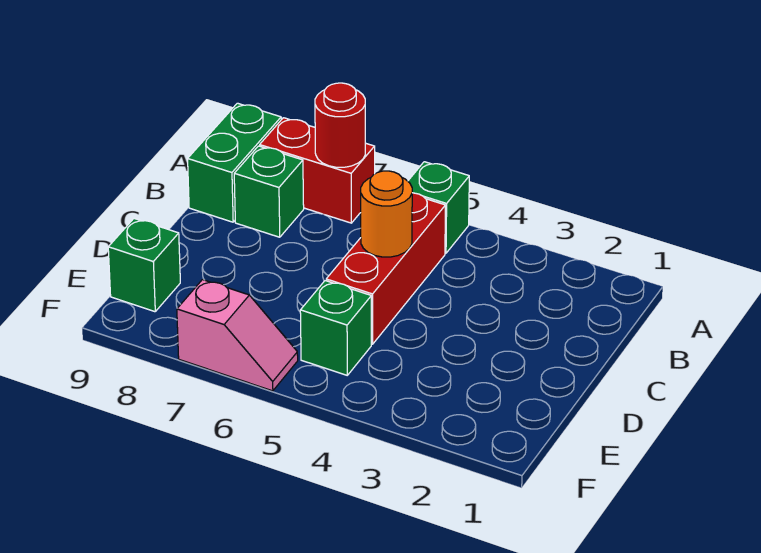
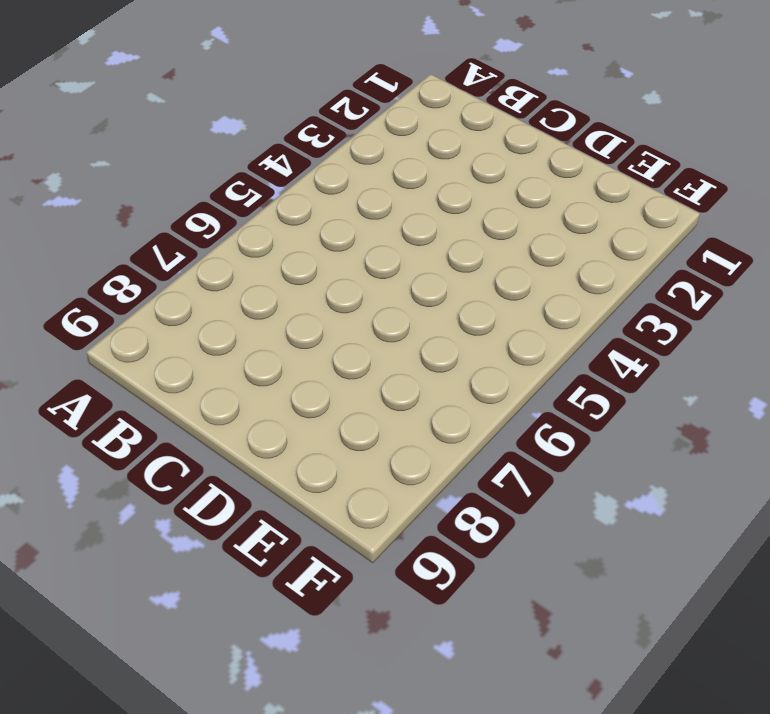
none -> green 1x1 brick [408,162,469,253]
none -> red 1x2 brick [260,118,375,223]

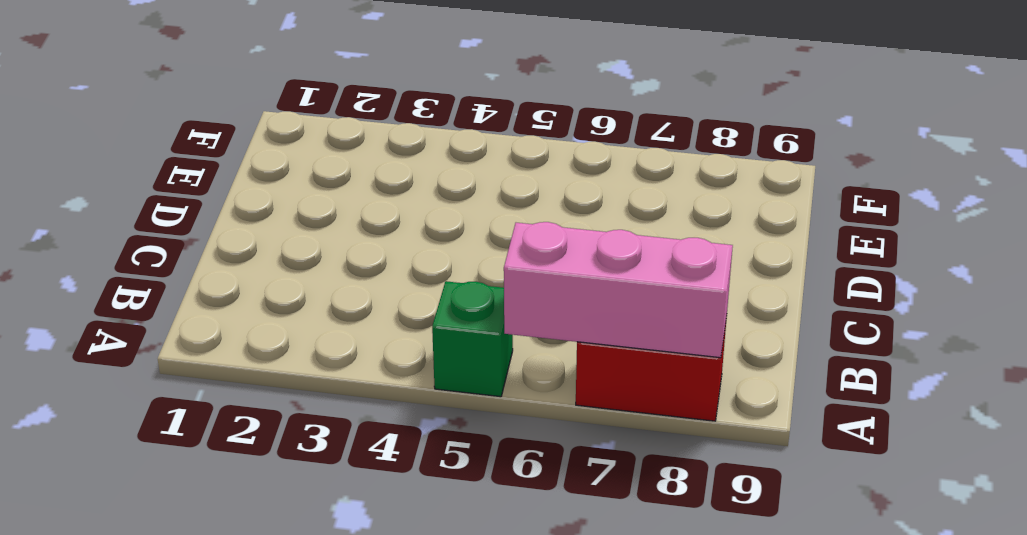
pink 1x3 brick [504,222,733,358] -> red 1x1 round brick [315,83,365,167]
none -> green 1x2 brick [188,103,281,222]
none -> red 1x3 brick [326,193,445,344]

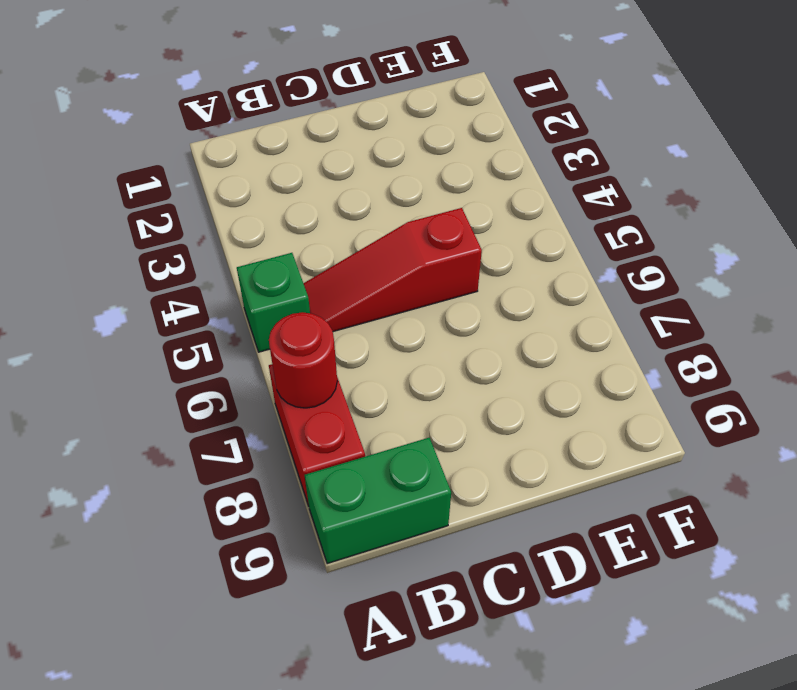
red 1x3 slope [303,208,482,332] -> red 1x3 brick [326,193,445,344]
none -> green 1x1 brick [234,146,304,237]
none -> green 1x1 brick [300,281,371,375]

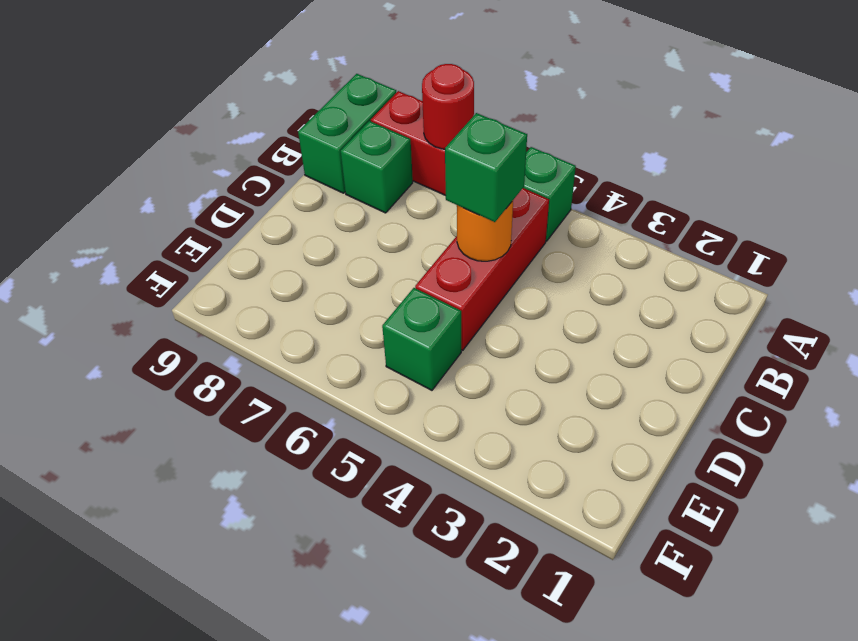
green 1x1 brick [445,113,527,222] -> green 1x1 brick moved to [108,219,180,312]
none -> pink 1x2 slope [177,280,298,391]

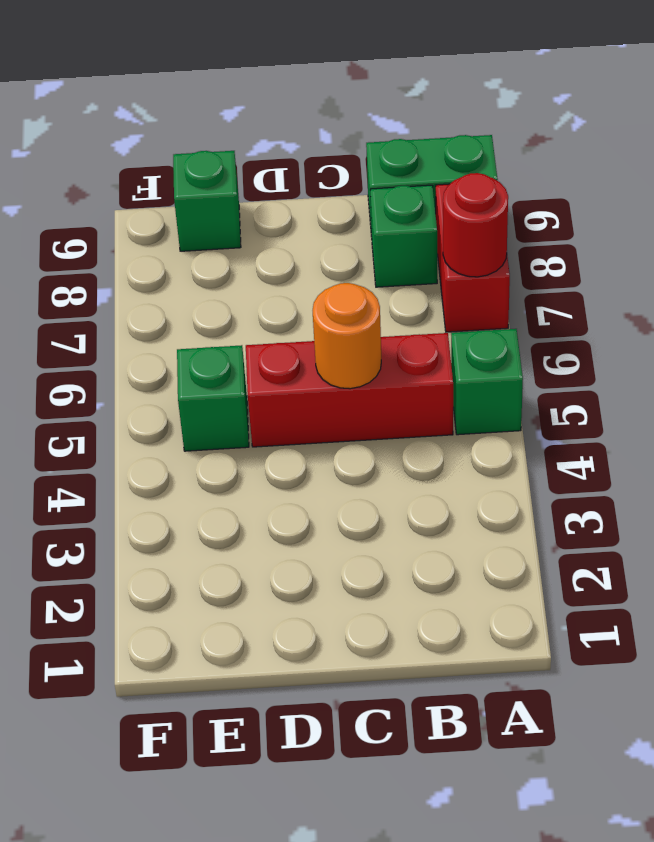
none -> pink 1x2 slope [177,280,298,391]

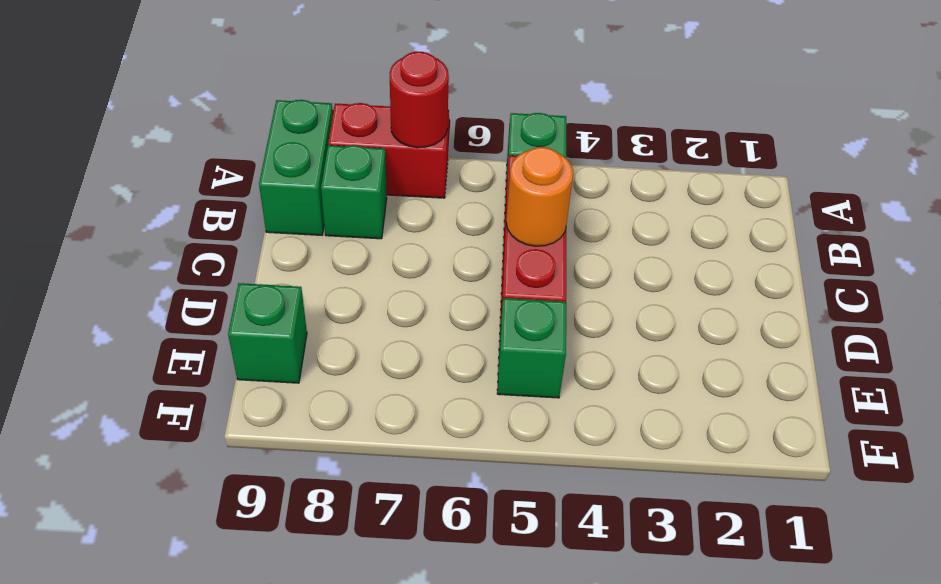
none -> pink 1x2 slope [177,280,298,391]

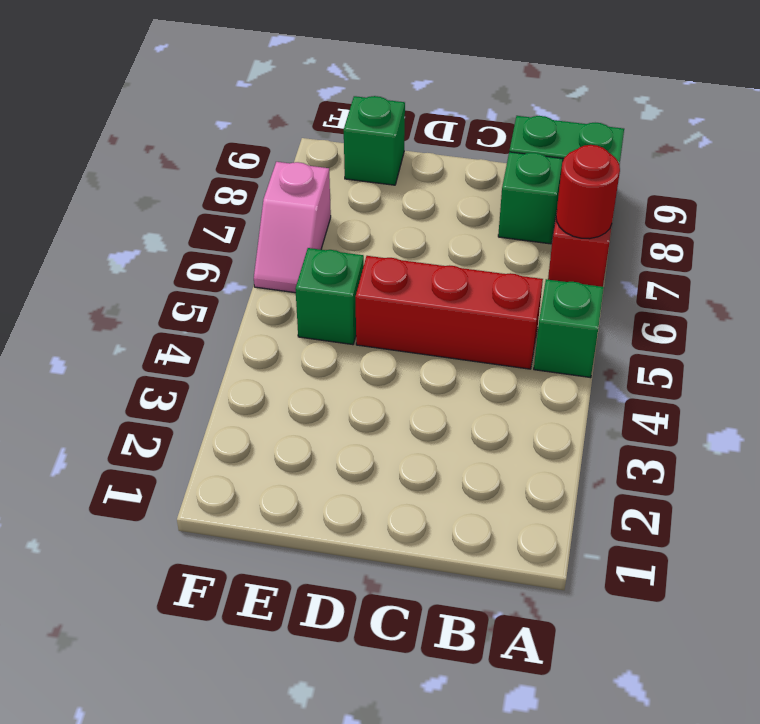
none -> orange 1x1 round brick [361,171,412,257]

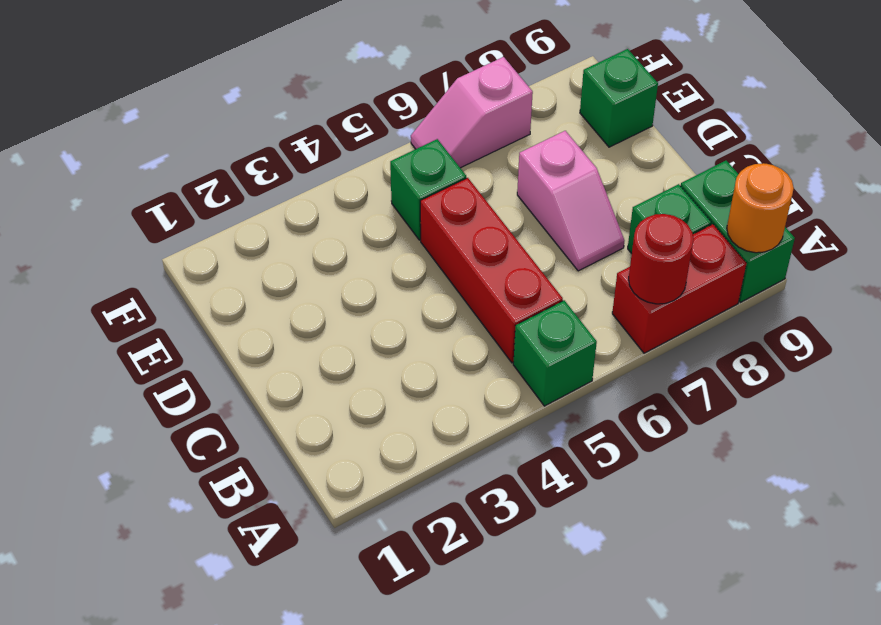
orange 1x1 round brick [727,163,794,253] -> orange 1x1 round brick moved to [361,171,412,257]
pink 1x2 slope [517,131,624,271] -> none

